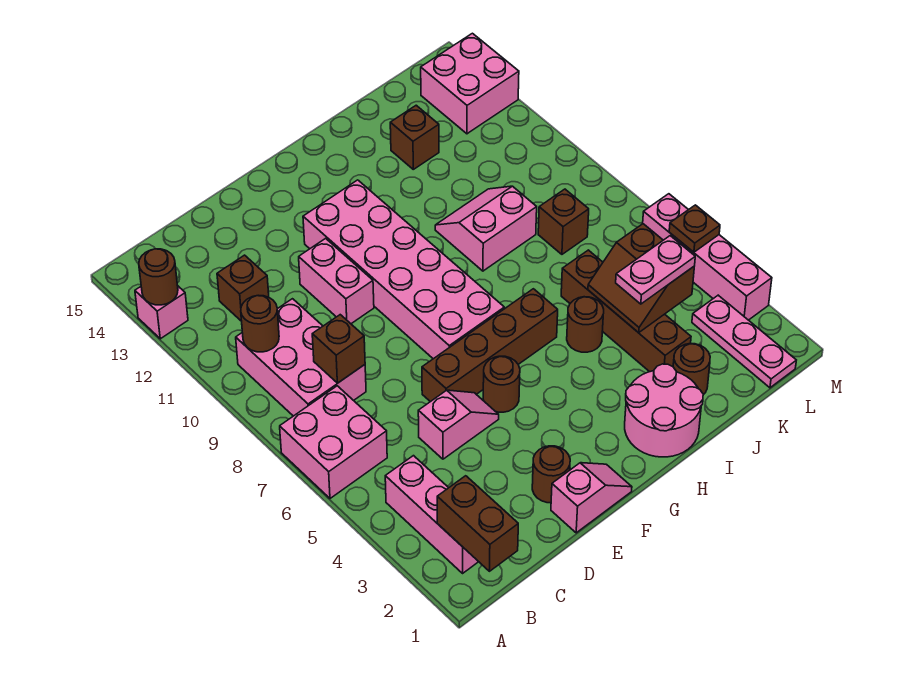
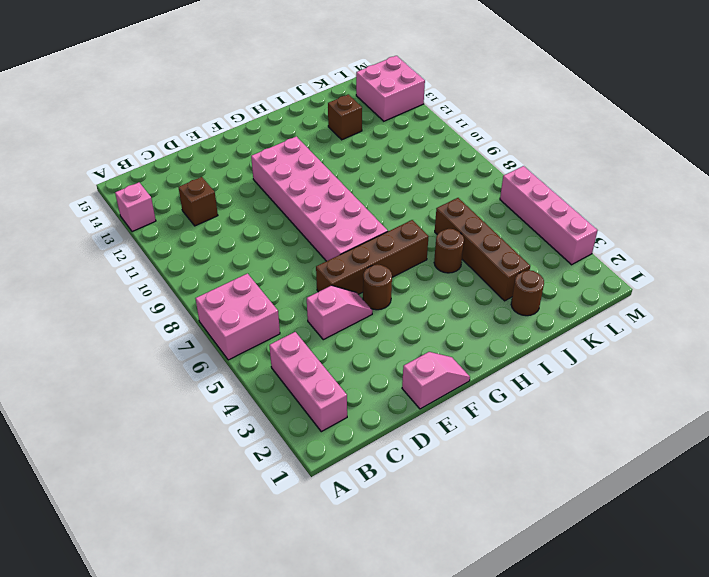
none -> pink 2x3 brick [236,299,366,416]
none -> brown 1x1 round brick [532,446,570,503]
none -> pink 1x2 brick [299,238,374,324]

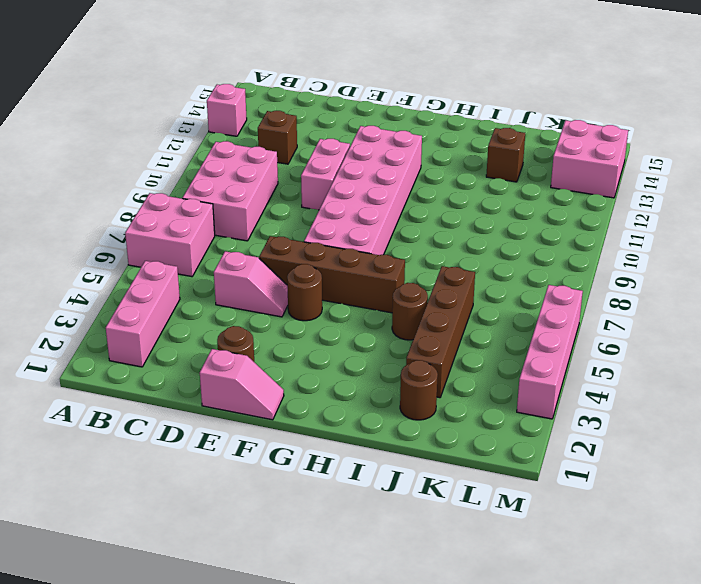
none -> pink 2x2 round brick [625,364,703,457]
none -> pink 2x2 slope [435,186,537,271]
none -> brown 1x1 brick [538,189,589,254]

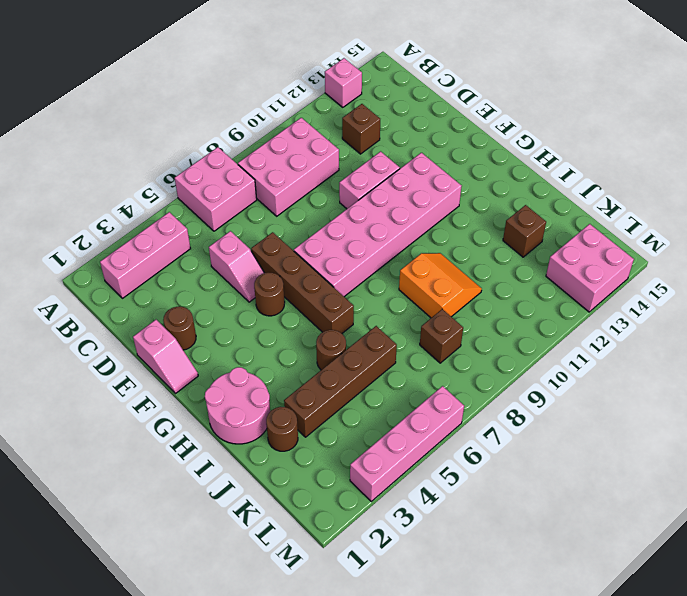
orange 2x2 slope [399,253,482,318] -> pink 2x2 slope [435,186,537,271]
none -> pink 1x3 plate [692,295,796,388]
none -> brown 1x1 round brick [139,249,178,305]
none -> brown 1x2 brick [437,476,518,571]

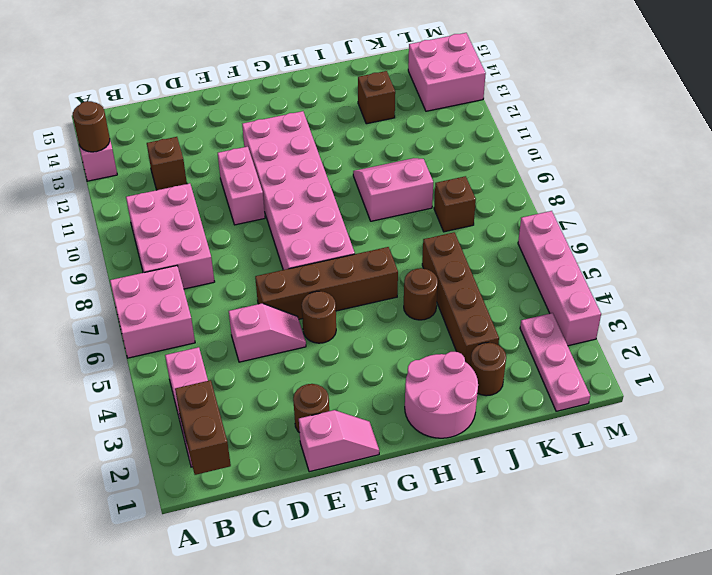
none -> brown 1x1 round brick [241,296,279,352]
none -> brown 1x1 brick [312,315,365,383]
none -> brown 2x2 slope [588,224,694,333]

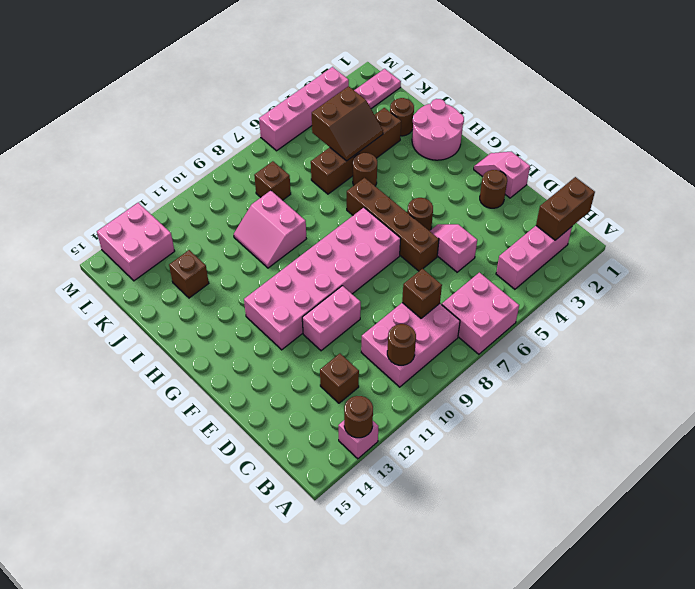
none -> brown 1x1 plate [669,205,720,252]
none -> pink 1x2 plate [616,236,695,304]

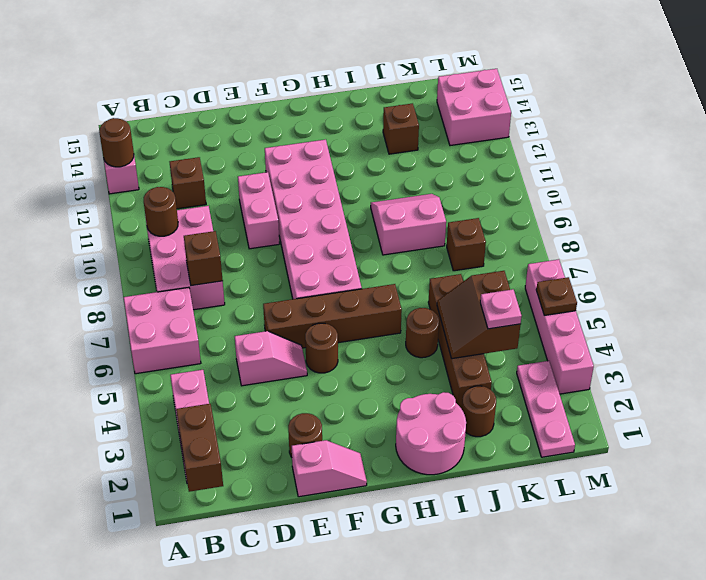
pink 1x1 plate [480,289,522,329] -> pink 1x2 plate [616,236,695,304]

